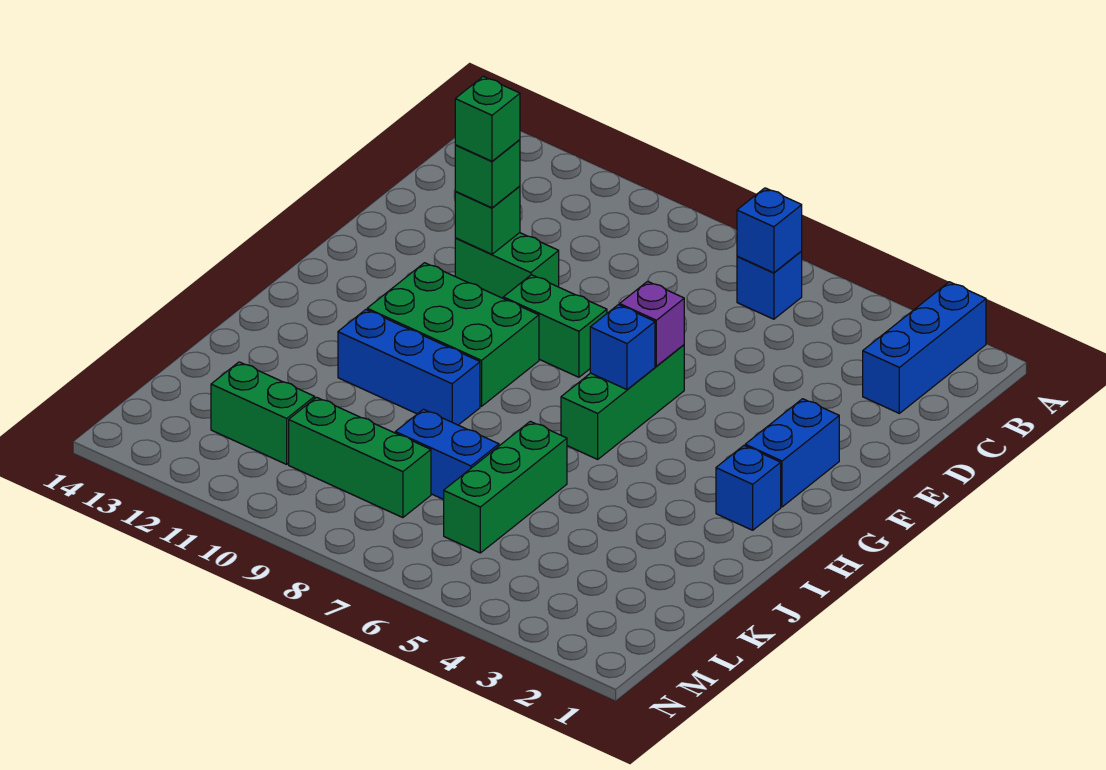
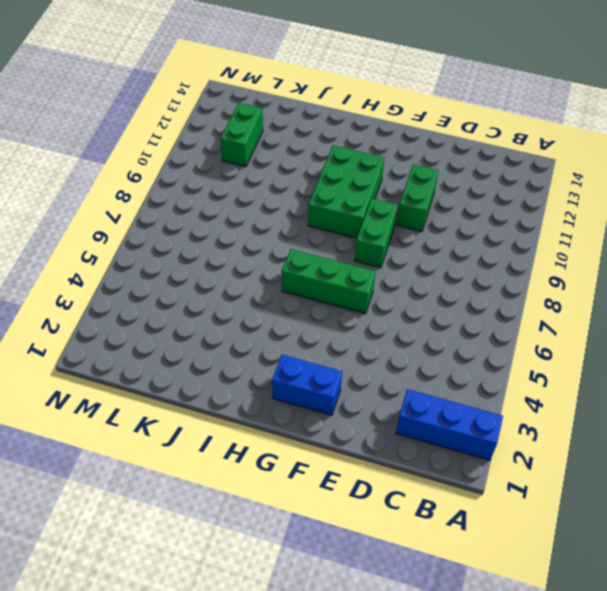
none -> blue 1x1 brick [737,251,802,319]
none -> blue 1x1 brick [716,446,781,530]
none -> blue 1x3 brick [338,310,480,425]

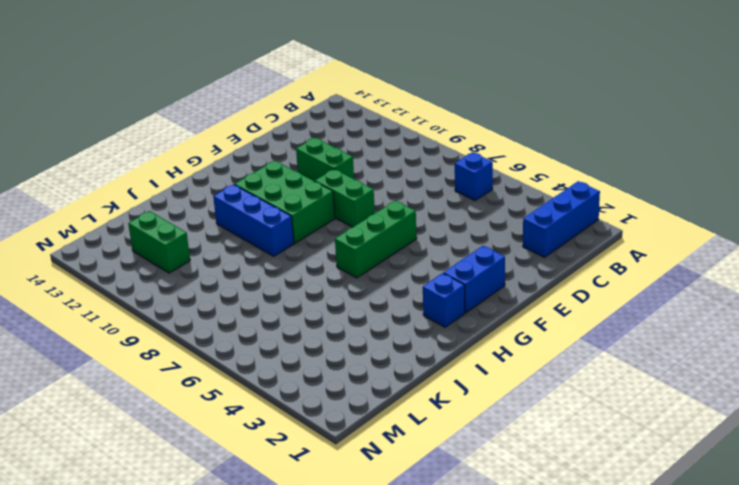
none -> green 1x3 brick [444,421,567,553]
none -> blue 1x2 brick [395,409,499,500]
none -> green 1x3 brick [289,397,431,518]

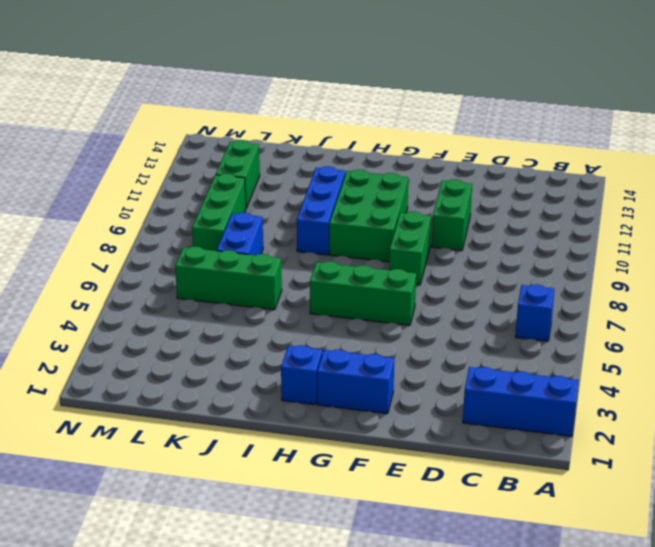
none -> blue 1x1 brick [737,188,802,273]
none -> green 1x1 brick [455,186,520,254]
none -> purple 1x1 brick [620,281,684,366]

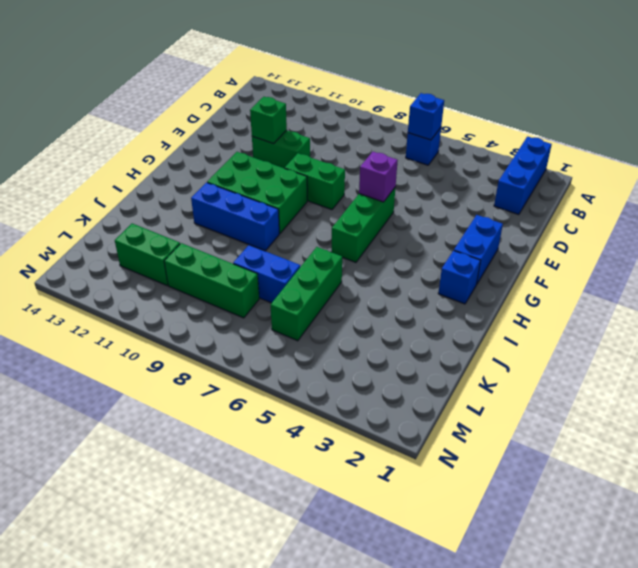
none -> blue 1x1 brick [590,305,655,390]
none -> green 1x1 brick [455,140,520,208]
none -> green 1x1 brick [455,76,520,161]

